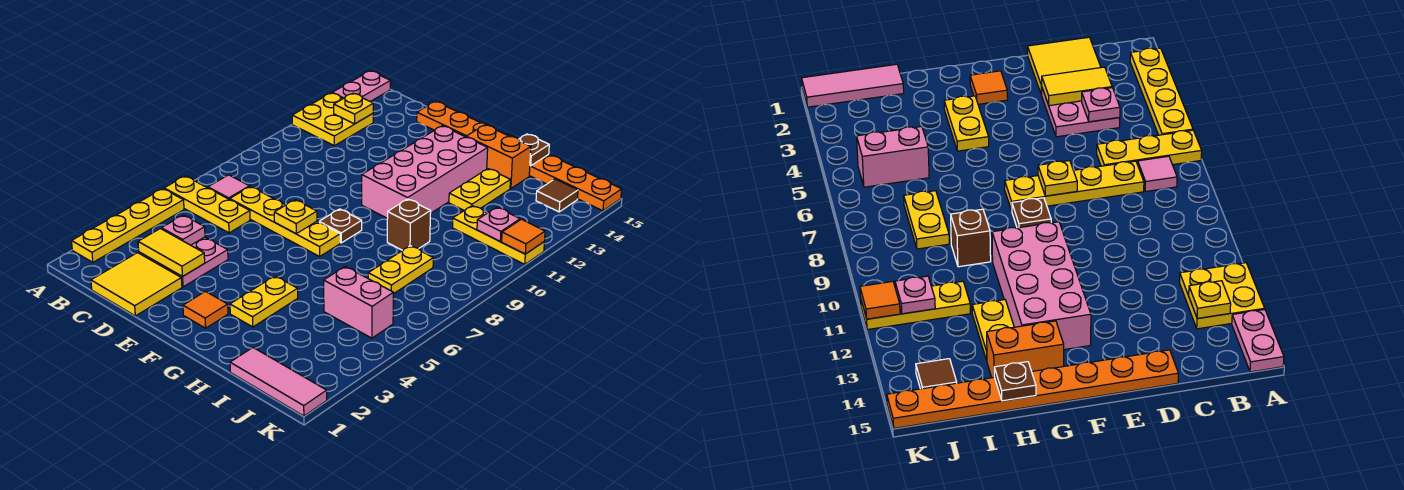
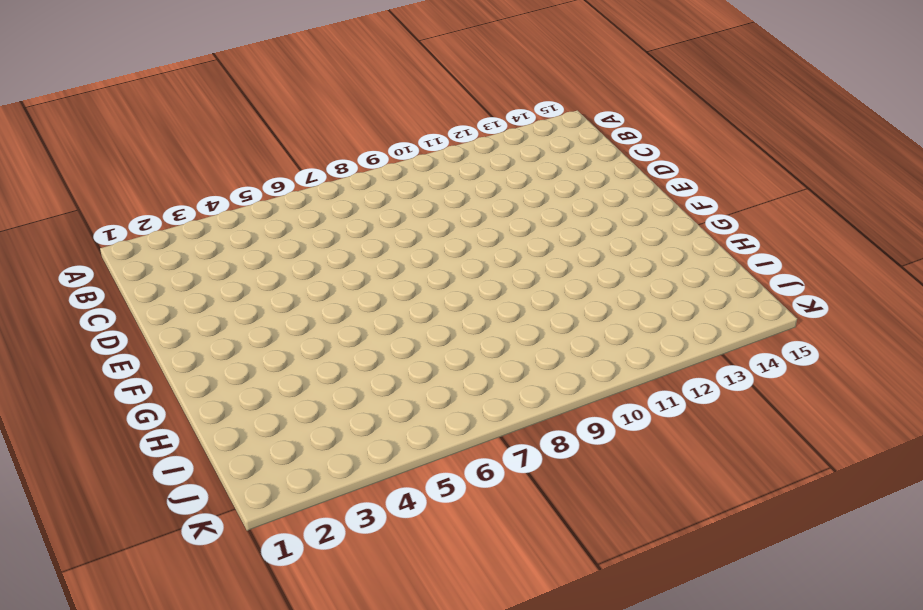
none -> yellow 1x4 plate [72,189,184,262]
none -> yellow 1x3 plate [164,176,250,233]
none -> yellow 2x2 plate [292,93,373,146]

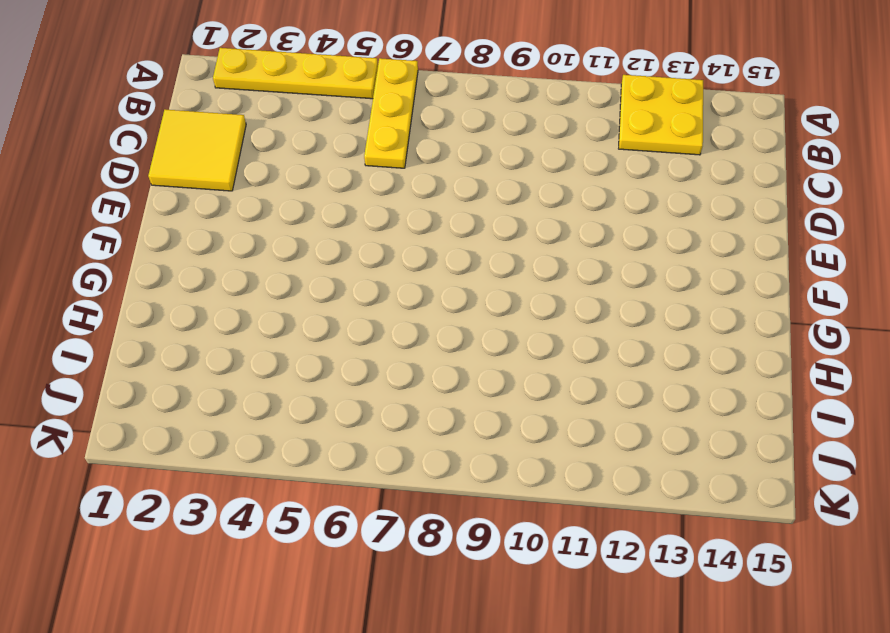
none -> pink 1x2 plate [333,71,391,102]
none -> pink 1x1 tile [208,175,250,199]
none -> pink 2x2 plate [139,237,228,287]

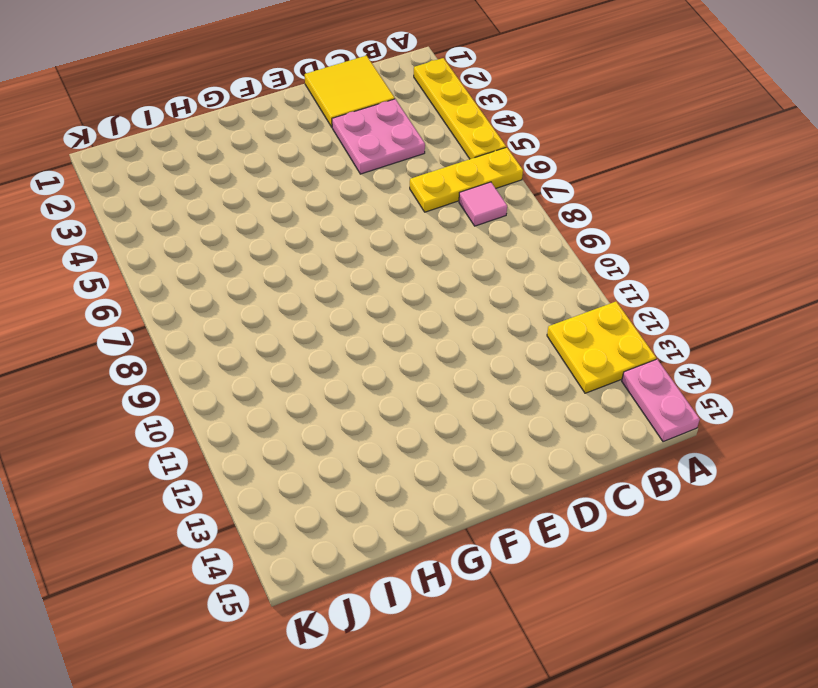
none -> yellow 1x4 plate [230,187,340,256]
none -> orange 1x8 plate [417,101,622,211]
none -> orange 1x1 tile [183,292,228,328]

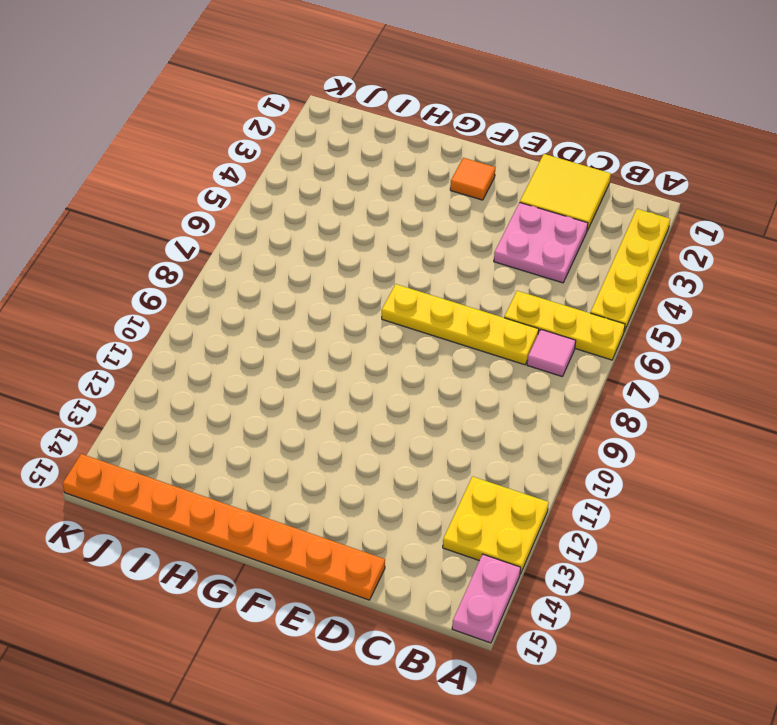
none -> brown 1x1 plate [319,209,362,243]
none -> pink 2x4 brick [362,126,488,218]
none -> yellow 1x2 plate [230,276,298,327]

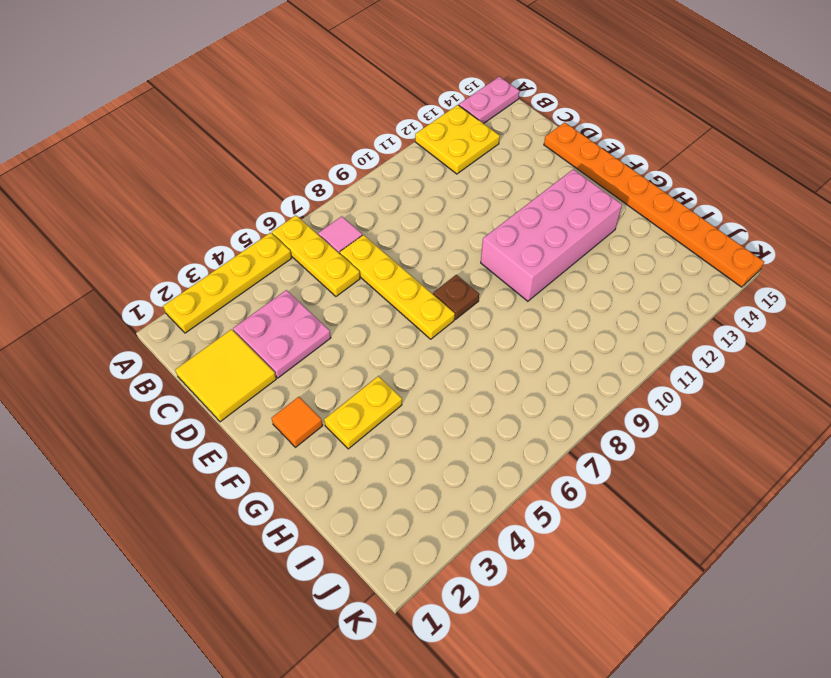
none -> orange 1x2 brick [466,125,531,188]
none -> brown 1x1 brick [387,199,431,251]
none -> yellow 1x2 plate [449,169,510,210]

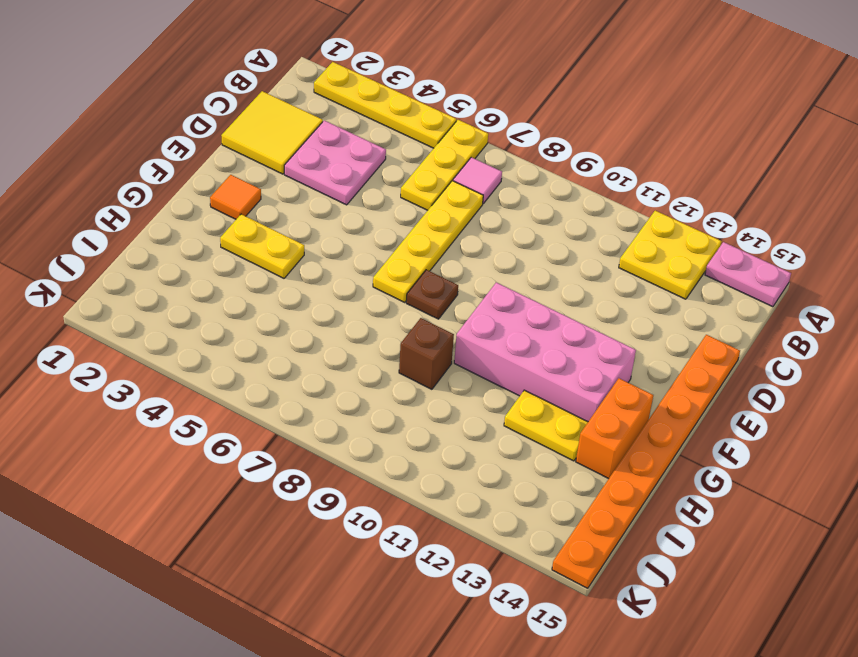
none -> pink 1x3 tile [230,348,327,416]
none -> pink 1x2 brick [324,267,393,338]
none -> yellow 1x2 plate [368,246,433,294]

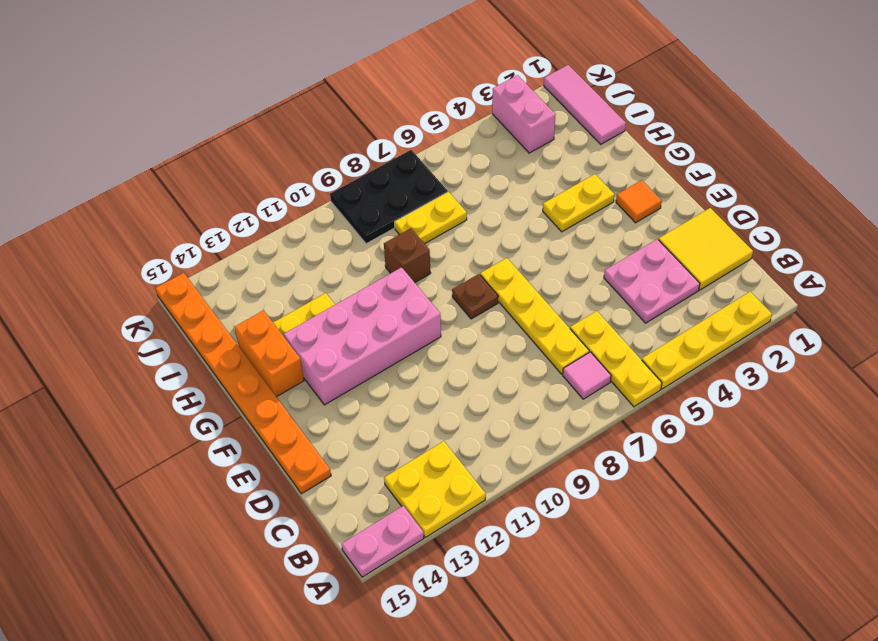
pink 1x2 brick [492,75,556,153] -> pink 1x2 brick moved to [324,267,393,338]
black 2x3 plate [330,150,448,244] -> none
none -> yellow 1x3 plate [452,206,544,264]
none -> brown 1x1 tile [536,179,578,212]
none -> yellow 1x1 plate [334,93,373,124]

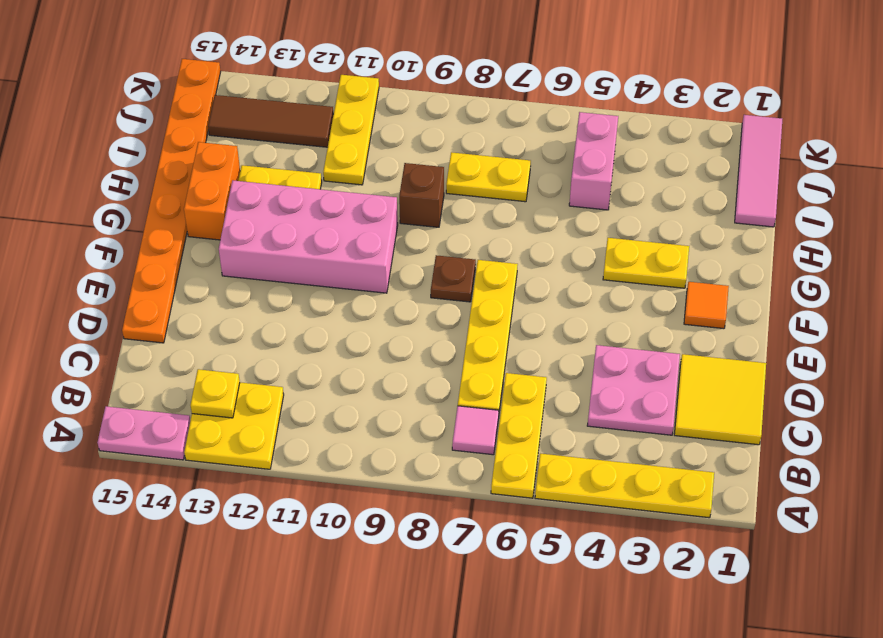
brown 1x3 tile [208,95,333,147] -> brown 1x1 tile [536,179,578,212]
none -> yellow 1x2 tile [138,229,205,276]
none -> pink 1x1 plate [162,215,205,245]
none -> yellow 1x1 plate [274,200,317,234]

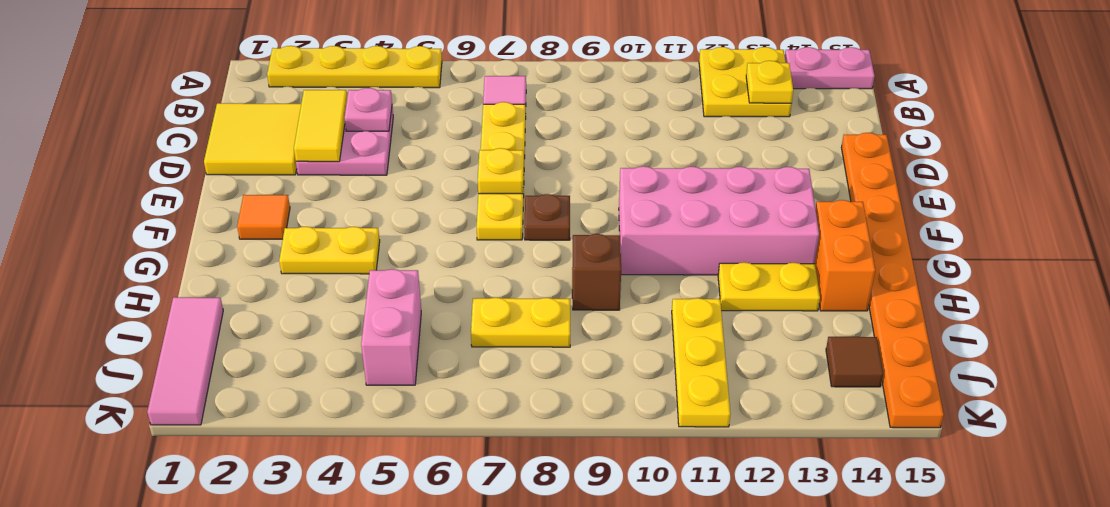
none -> yellow 1x3 plate [164,176,250,233]
none -> brown 1x1 plate [519,134,549,166]
none -> pink 1x1 plate [477,207,520,241]

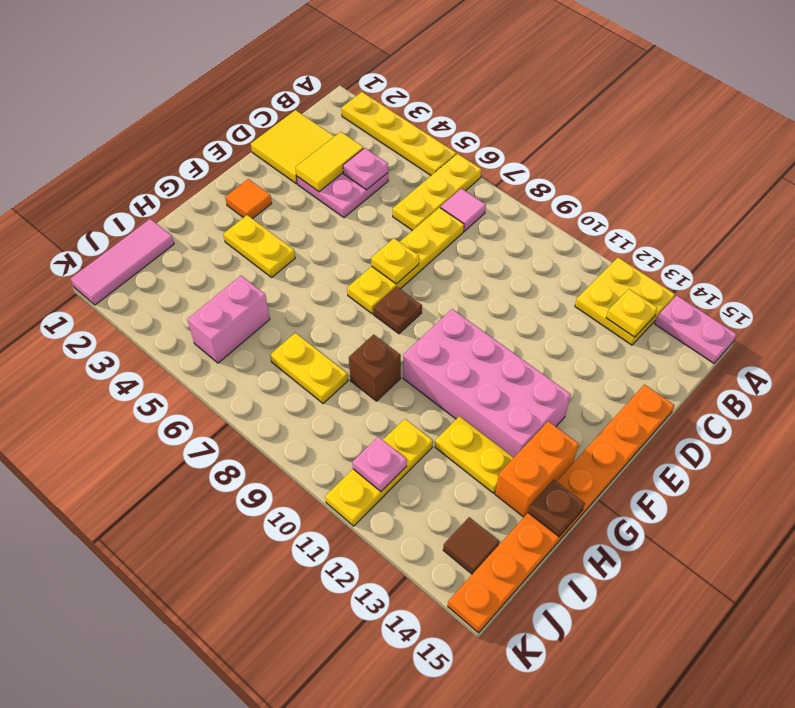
none -> orange 1x1 tile [502,219,545,254]

